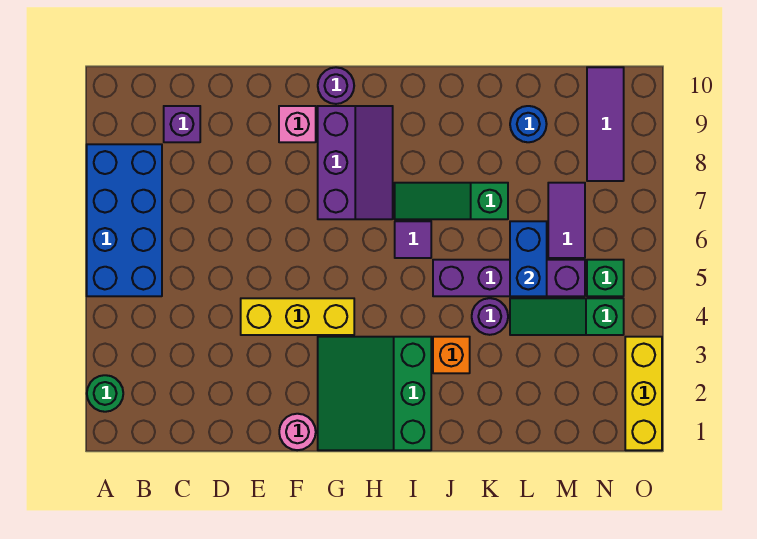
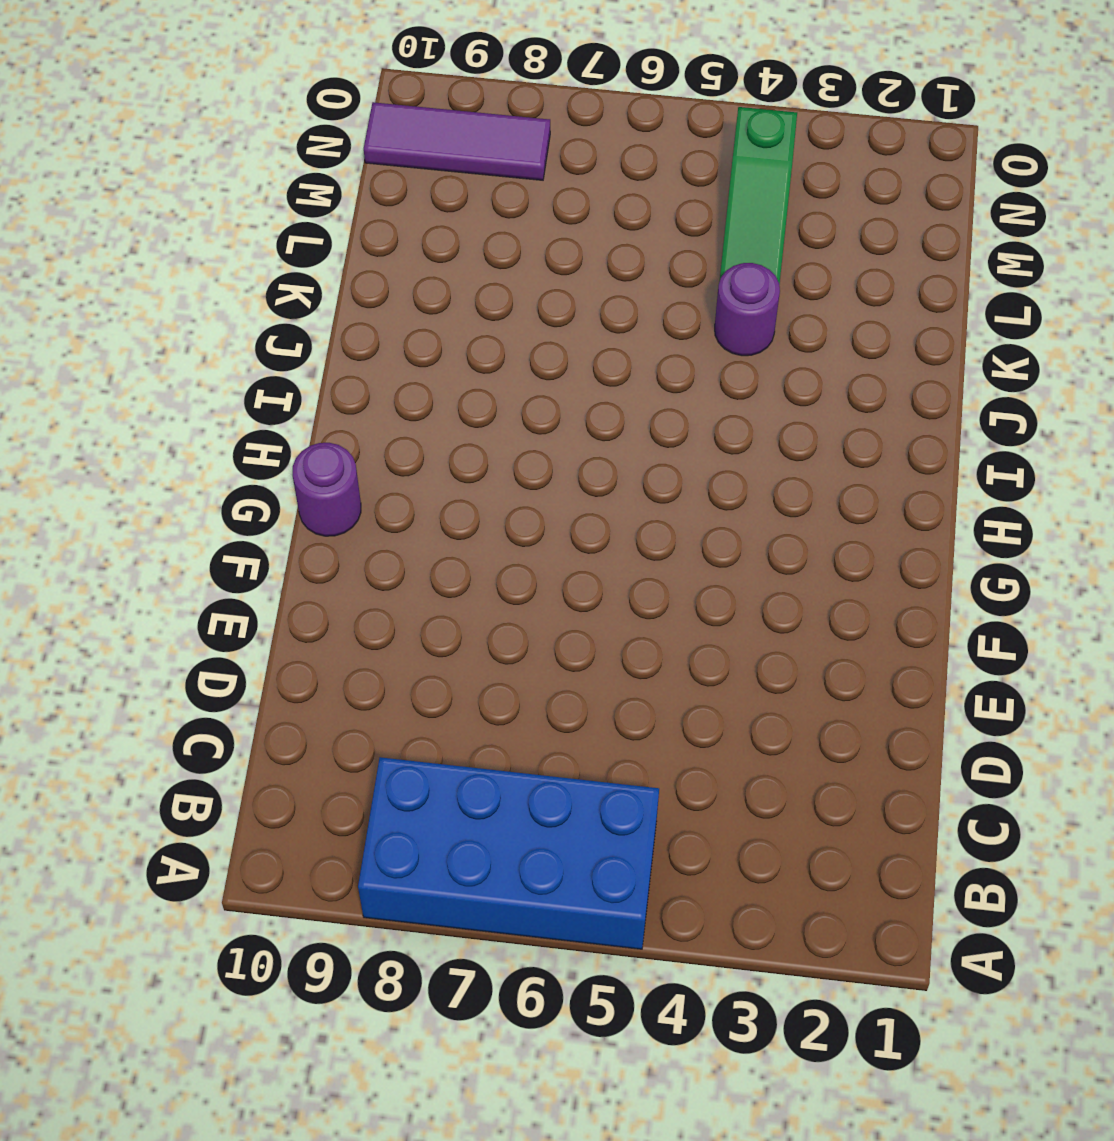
none -> green 1x1 round brick [87,375,123,412]
none -> purple 1x1 brick [164,106,200,142]
none -> yellow 1x3 brick [241,298,354,335]

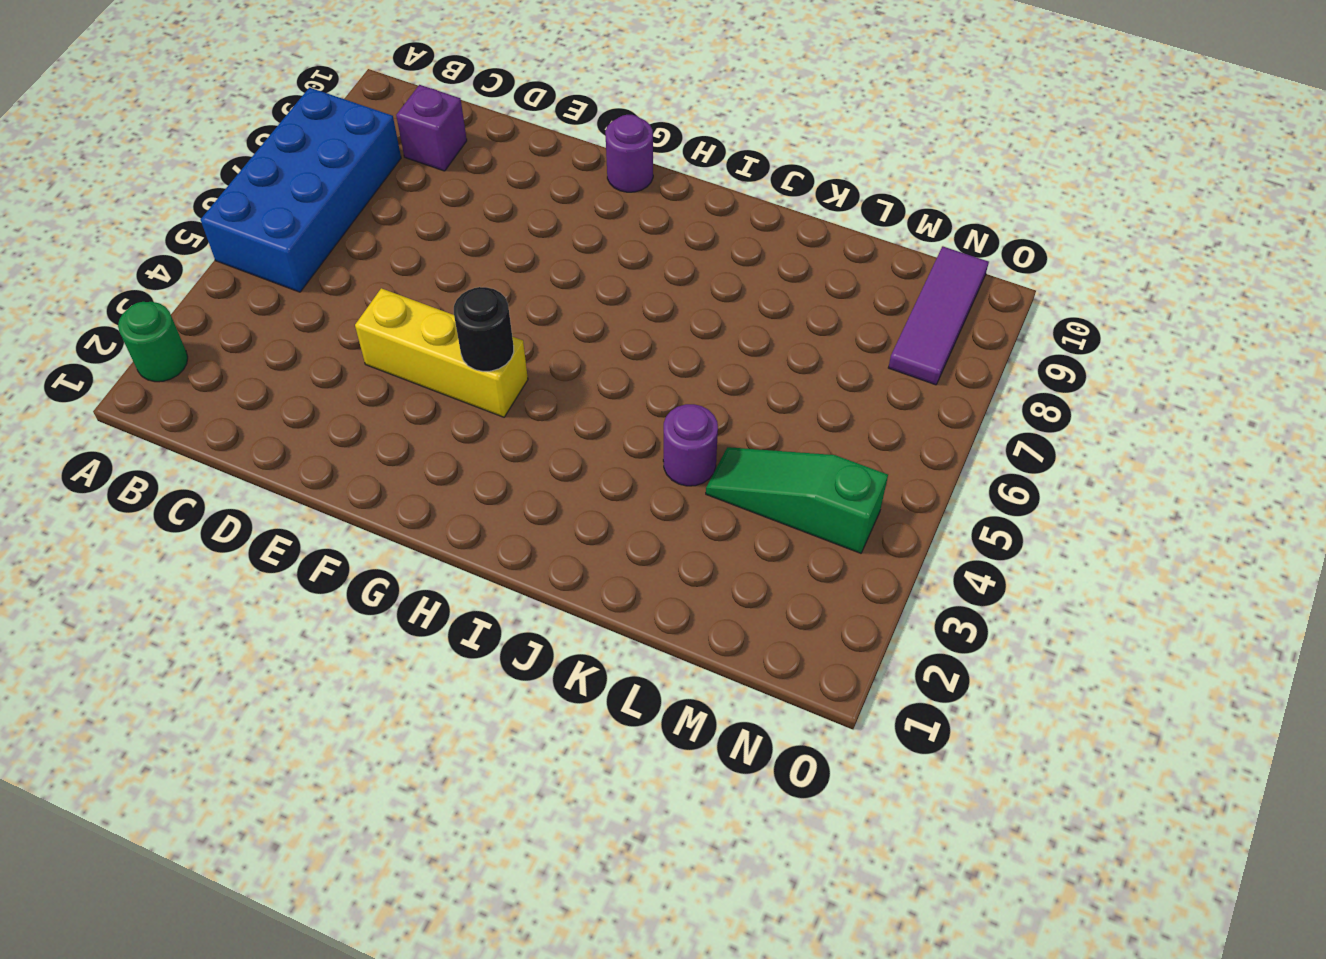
black 1x1 round brick [454,287,514,371] -> none
none -> pink 1x1 round brick [279,414,316,450]
none -> pink 1x1 brick [279,106,316,142]
none -> green 3x3 slope [318,337,431,450]

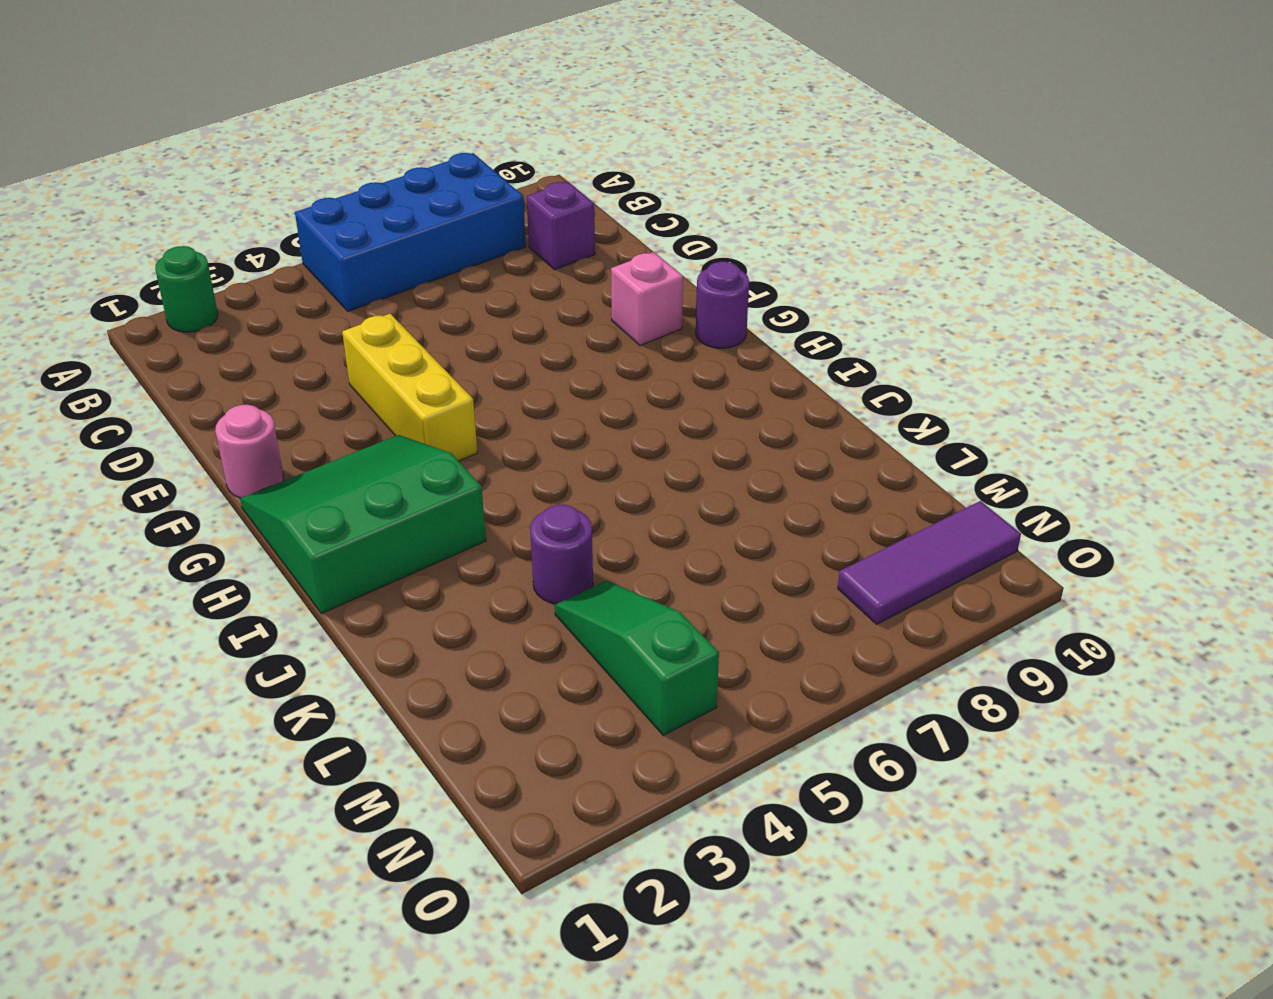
none -> purple 2x3 slope [318,106,393,219]
none -> purple 1x1 tile [395,221,431,258]
none -> green 1x3 slope [395,183,508,219]

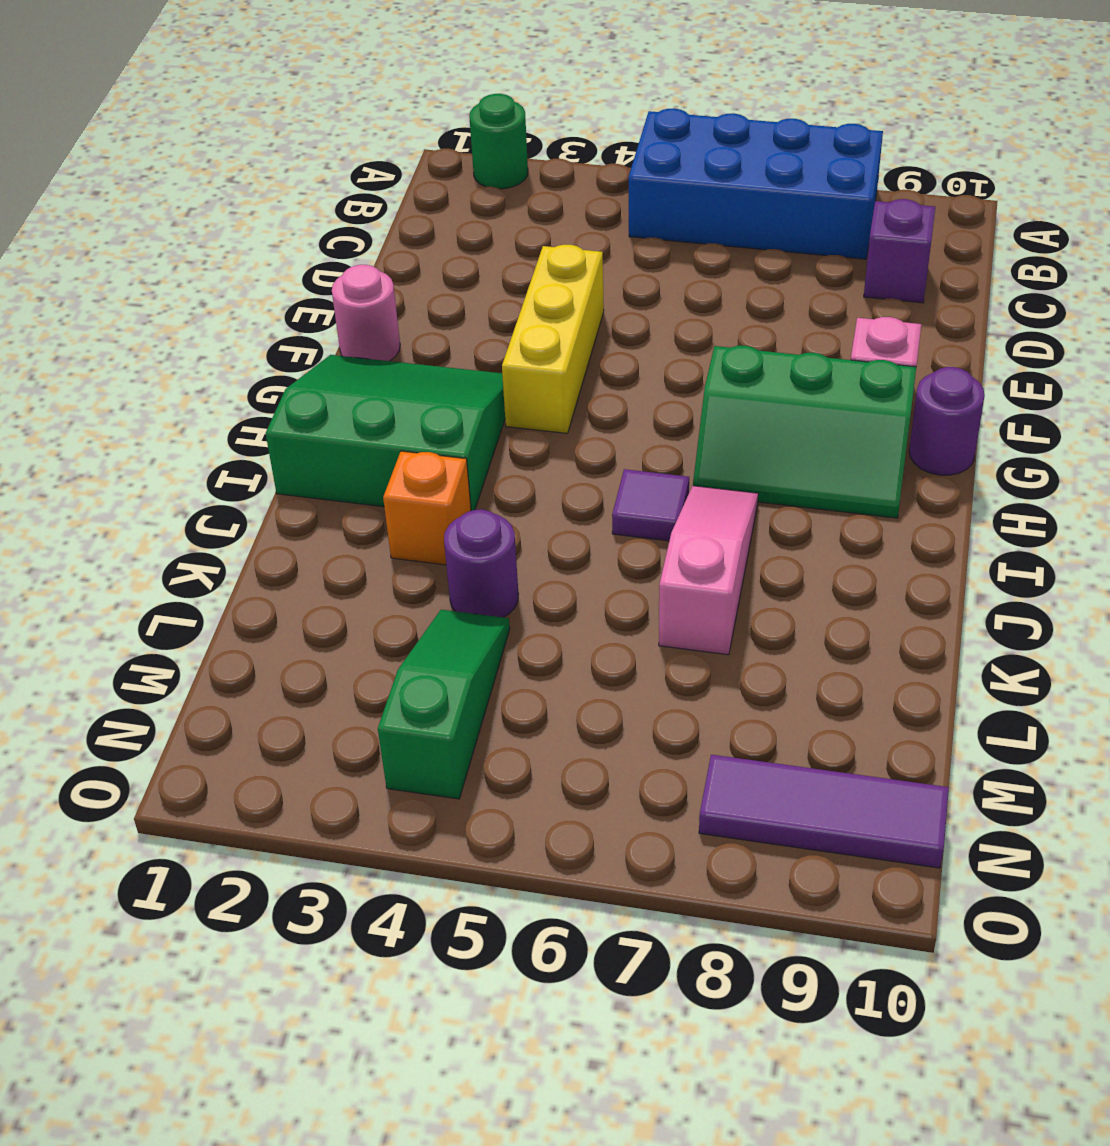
green 2x3 slope [693,346,916,518] -> purple 2x3 slope [318,106,393,219]
pink 1x3 slope [659,486,758,655] -> green 1x3 slope [395,183,508,219]
none -> purple 1x4 brick [433,260,585,296]
none -> blue 1x1 round brick [510,106,547,142]
none -> purple 1x2 tile [548,183,585,258]

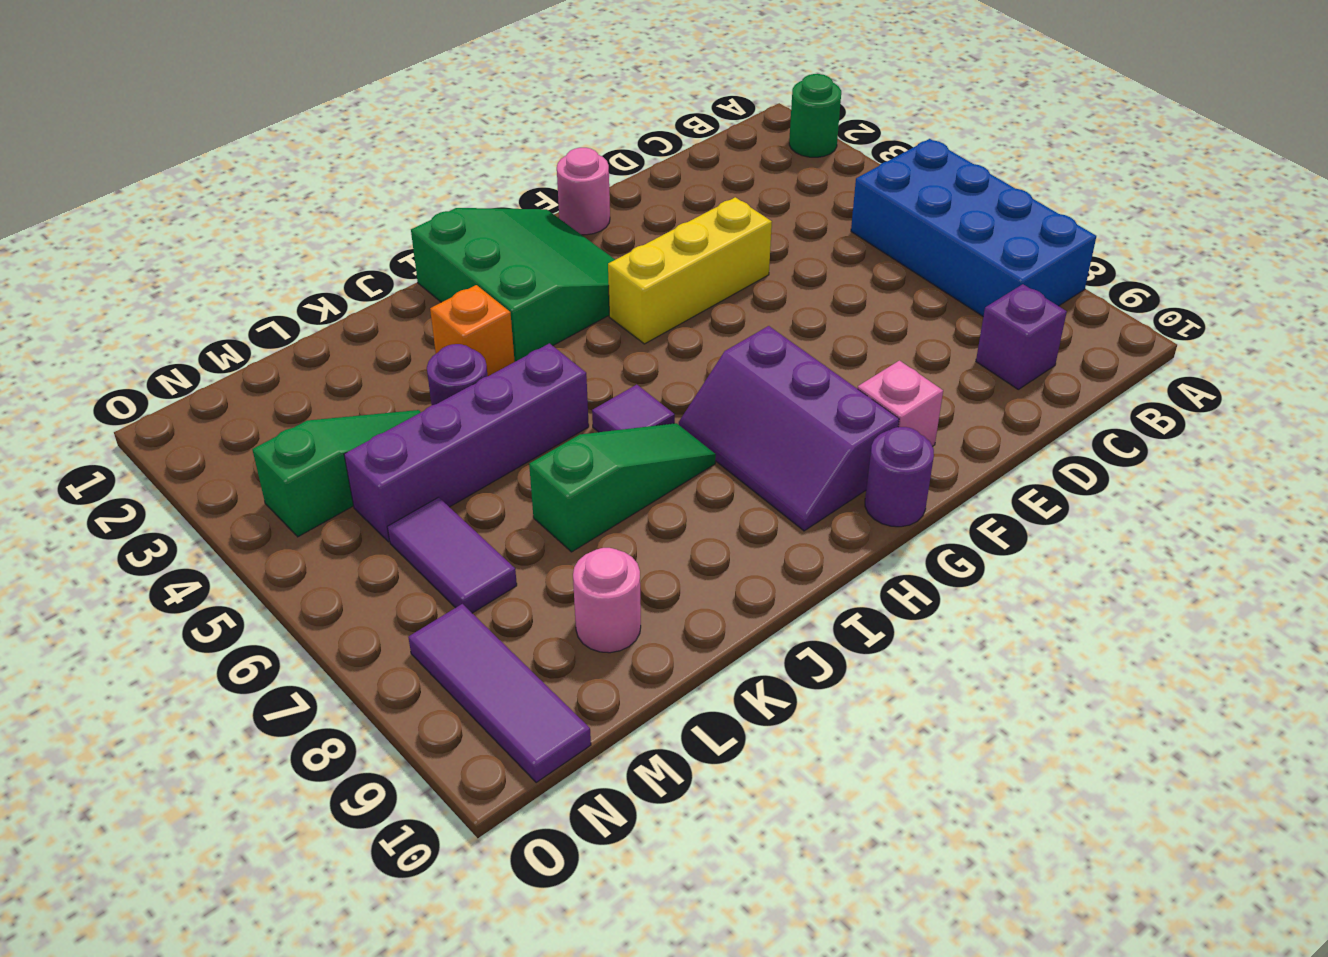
pink 1x1 round brick [573,548,641,653] -> blue 1x1 round brick [510,106,547,142]
none -> green 1x1 brick [587,260,624,296]
none -> yellow 1x3 brick [625,337,662,450]
none -> blue 1x2 brick [510,221,547,296]

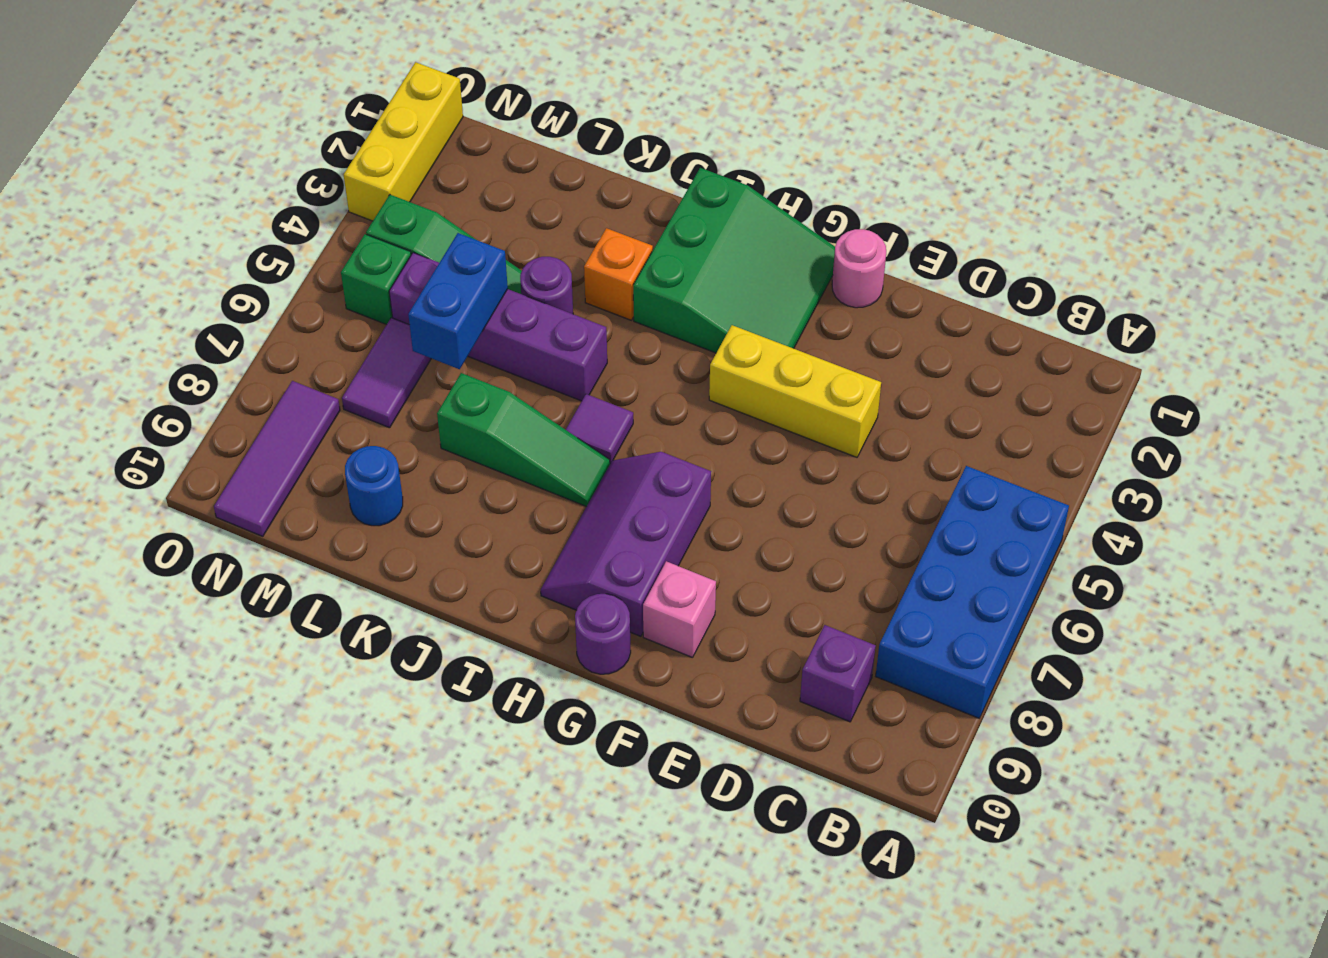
none -> green 1x1 round brick [87,375,123,412]

